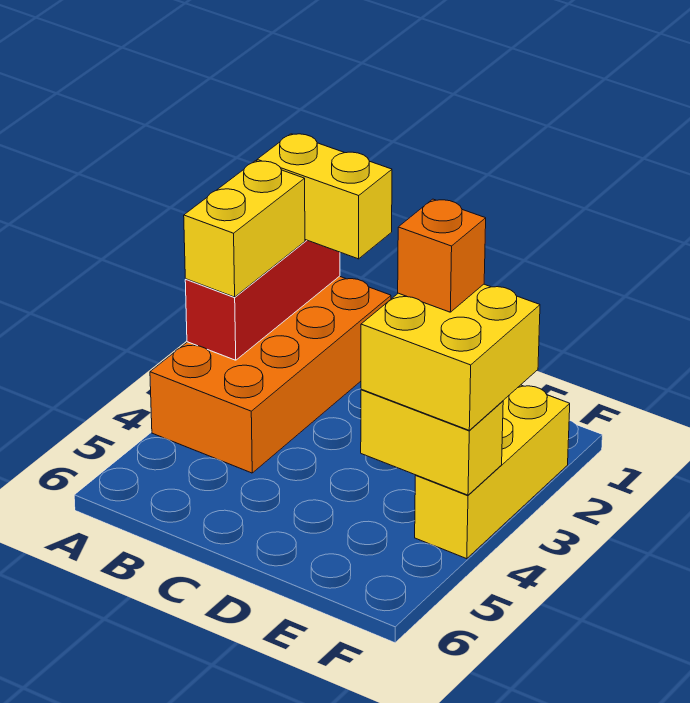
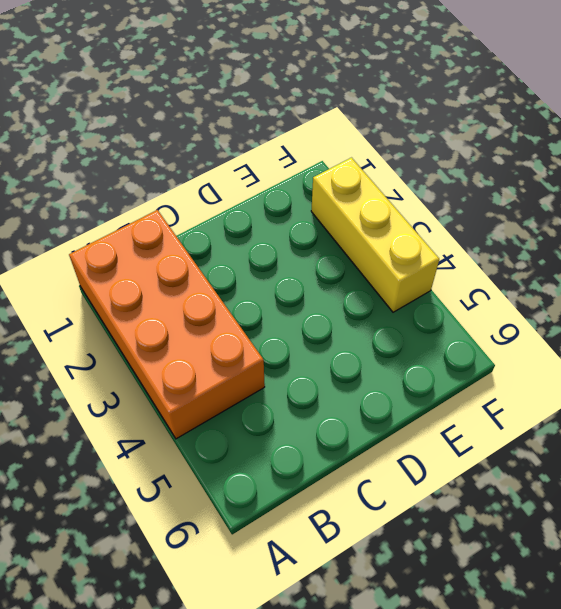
none -> red 1x3 brick [185,240,340,360]
none -> yellow 1x2 brick [361,389,503,495]

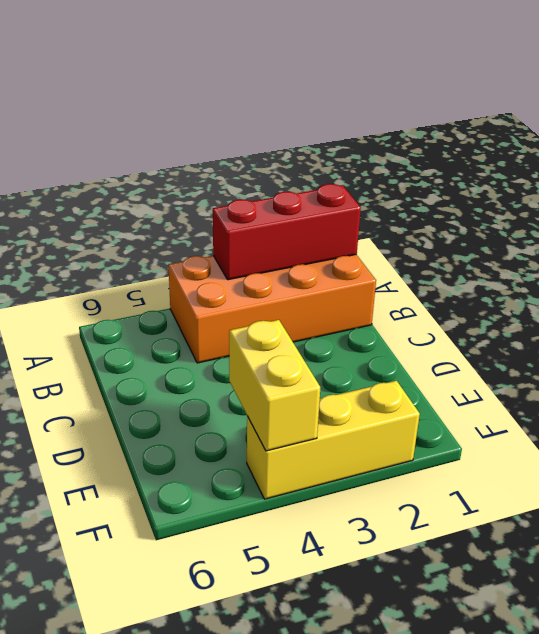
none -> yellow 1x2 brick [257,134,392,259]
none -> yellow 1x2 brick [184,161,305,297]

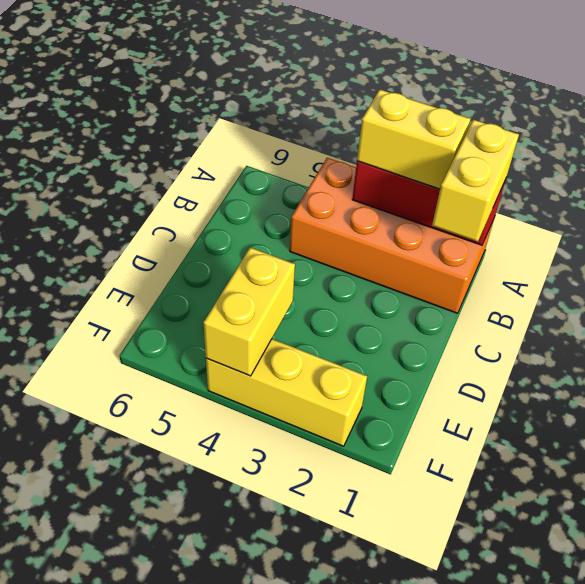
none -> yellow 2x2 brick [361,284,540,430]
none -> orange 1x1 brick [398,199,486,312]

